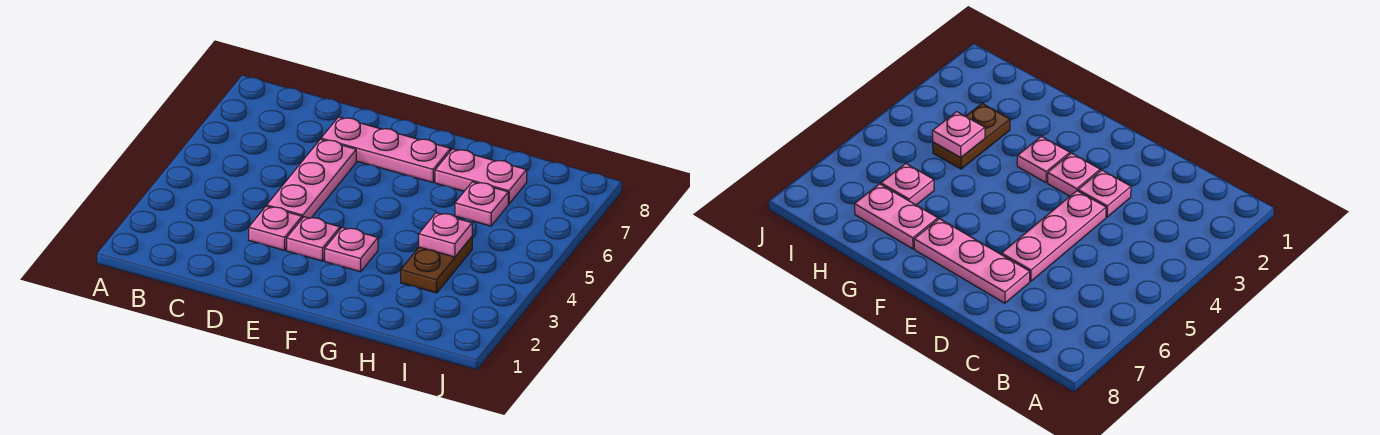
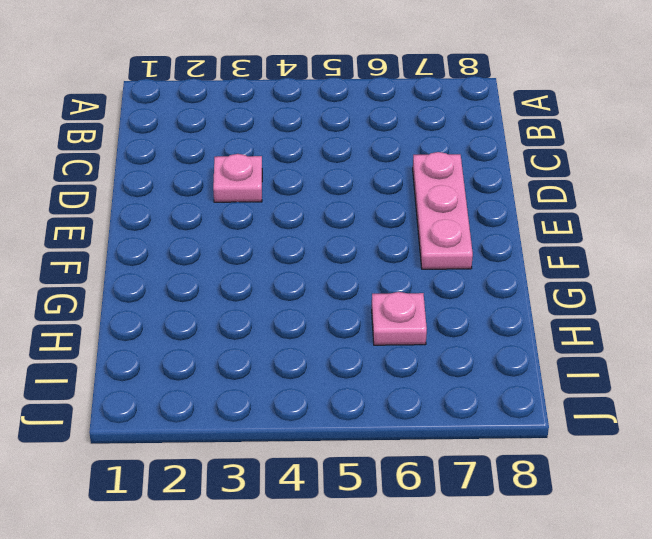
none -> pink 1x3 plate [267,139,356,218]
none -> pink 1x1 plate [287,217,340,261]

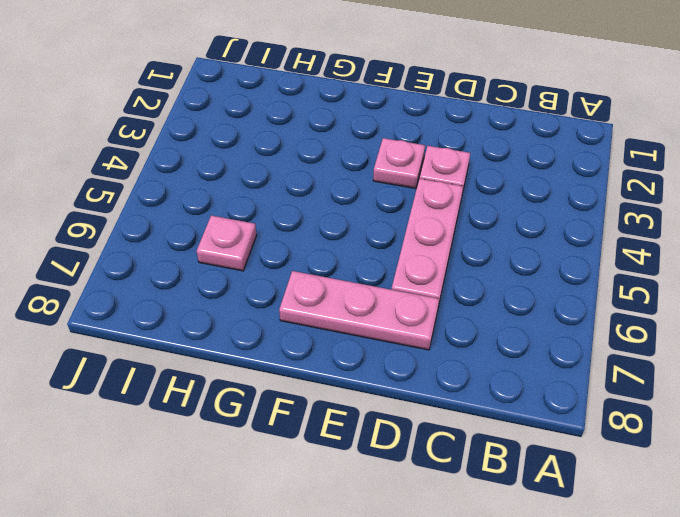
none -> pink 1x1 plate [325,227,378,272]
none -> pink 1x2 plate [435,149,527,204]

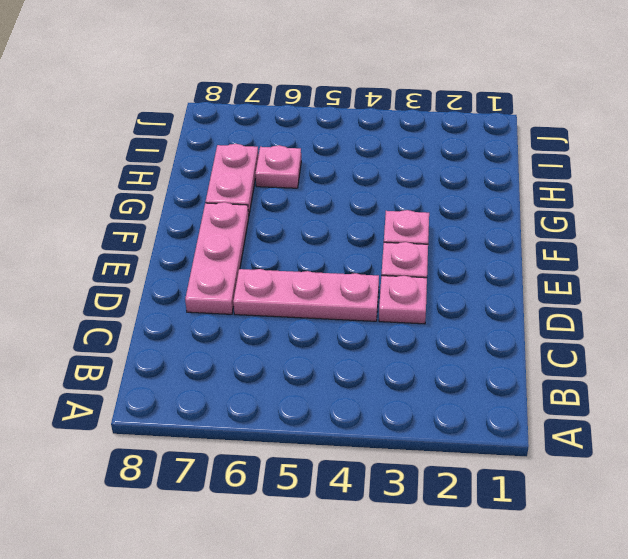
none -> brown 1x2 plate [401,237,472,293]
none -> pink 1x1 plate [419,213,472,257]

